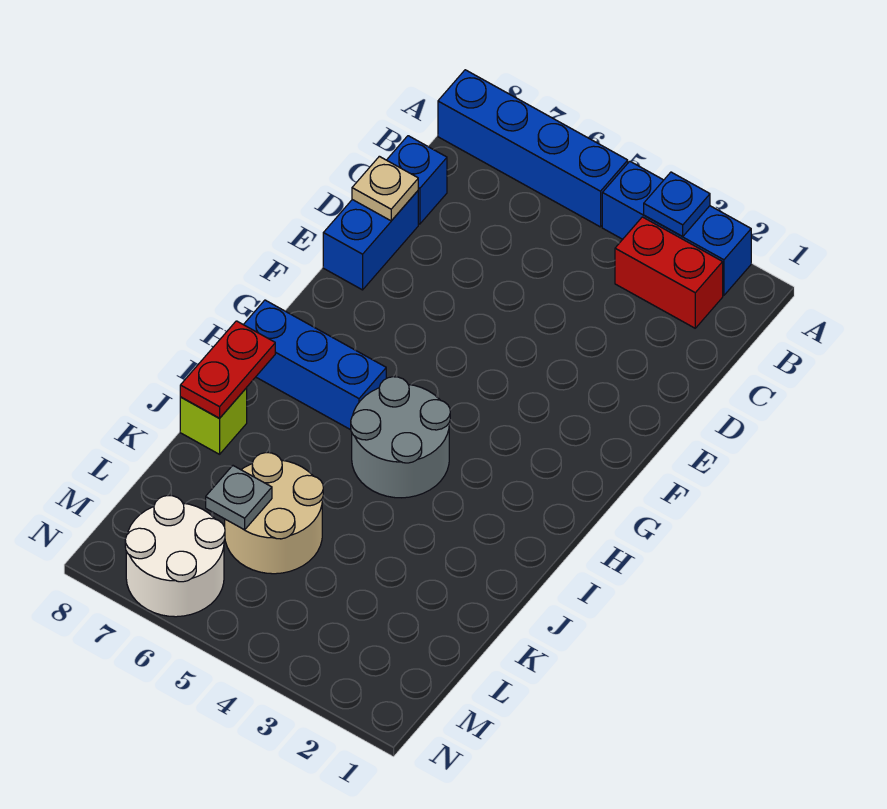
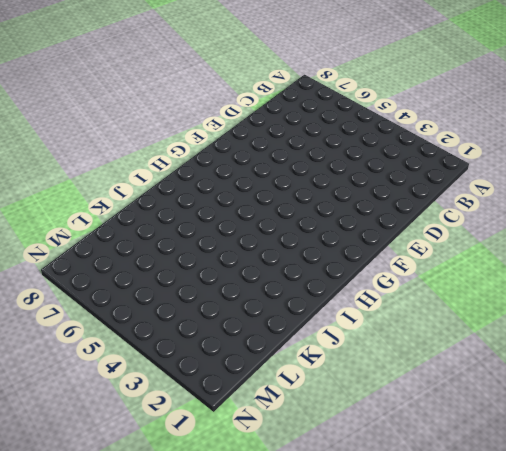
none -> blue 1x3 brick [602,161,751,295]
none -> blue 1x4 brick [438,70,628,227]
none -> red 1x2 brick [615,217,723,328]

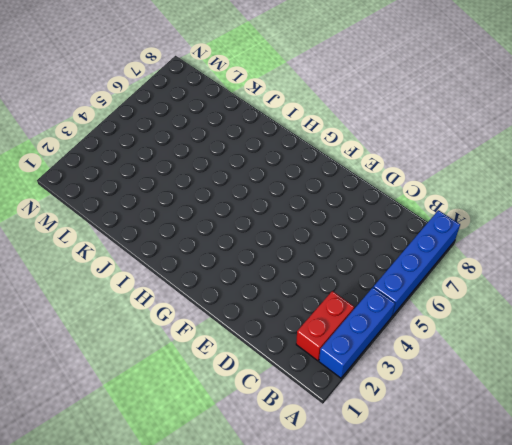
none -> blue 1x1 brick [387,136,447,224]
none -> blue 1x2 brick [323,191,418,290]
none -> grey 2x2 round brick [351,377,450,498]

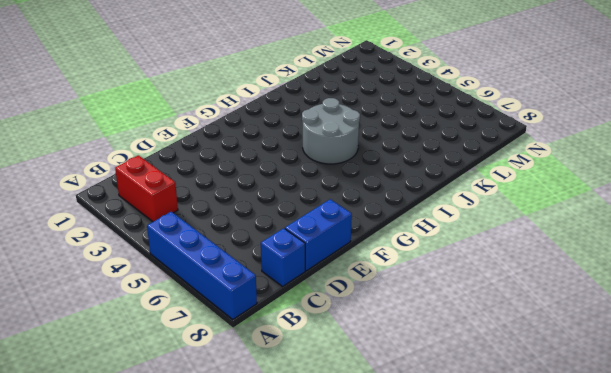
none -> blue 1x3 brick [602,161,751,295]
none -> blue 1x3 brick [244,300,386,430]
none -> lime 1x1 brick [180,388,247,454]

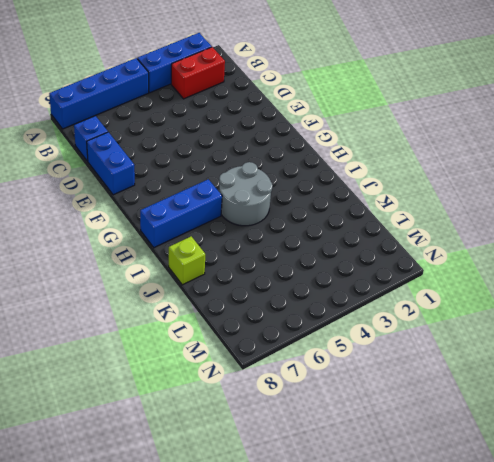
none -> tan 2x2 round brick [225,453,323,574]
none -> white 2x2 round brick [125,496,225,617]
none -> blue 1x1 plate [644,172,710,237]

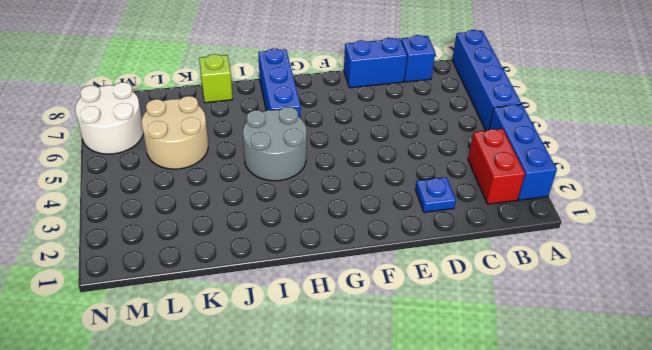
blue 1x1 plate [415,177,456,212] -> blue 1x1 plate moved to [644,172,710,237]
none -> tan 1x1 plate [352,156,418,221]
none -> red 1x2 plate [180,321,275,418]
none -> grey 1x1 plate [206,466,272,530]

